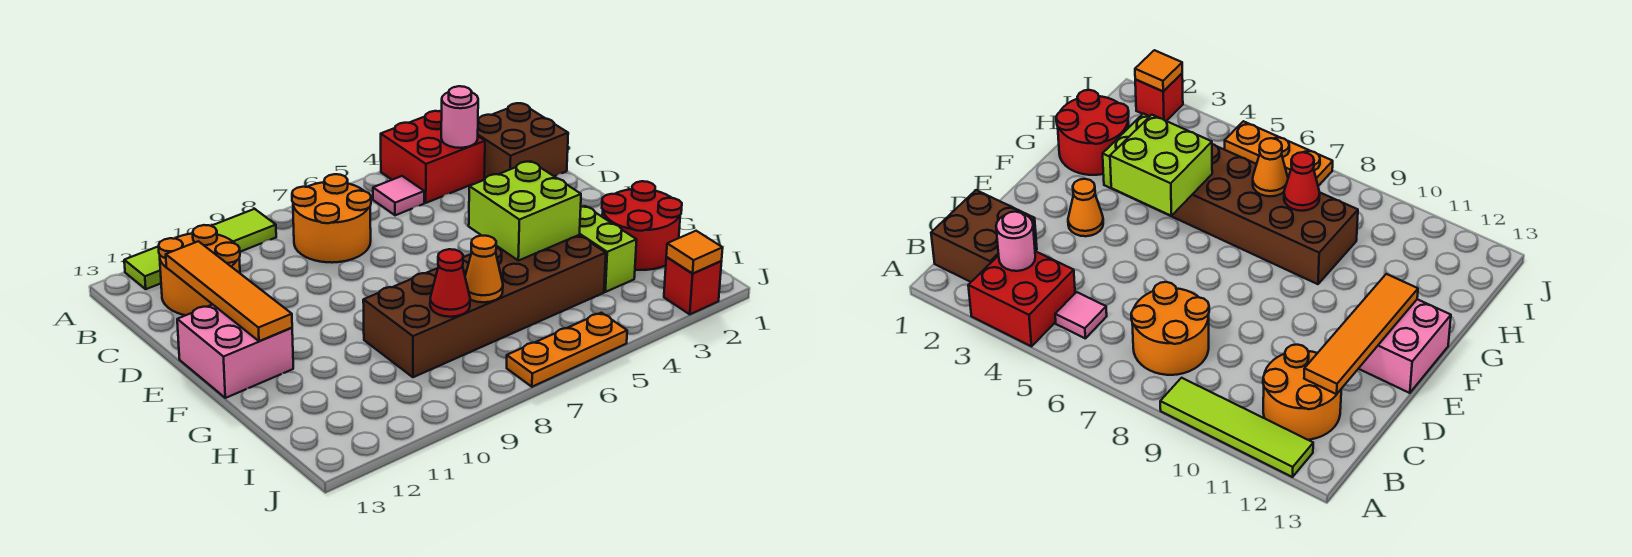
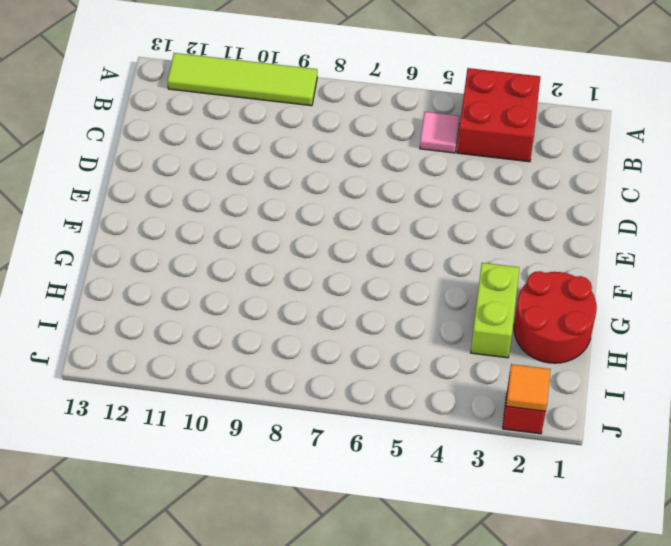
none -> brown 2x2 brick [478,103,568,178]
none -> orange 2x2 round brick [292,174,371,263]
none -> orange 2x2 round brick [158,225,240,315]

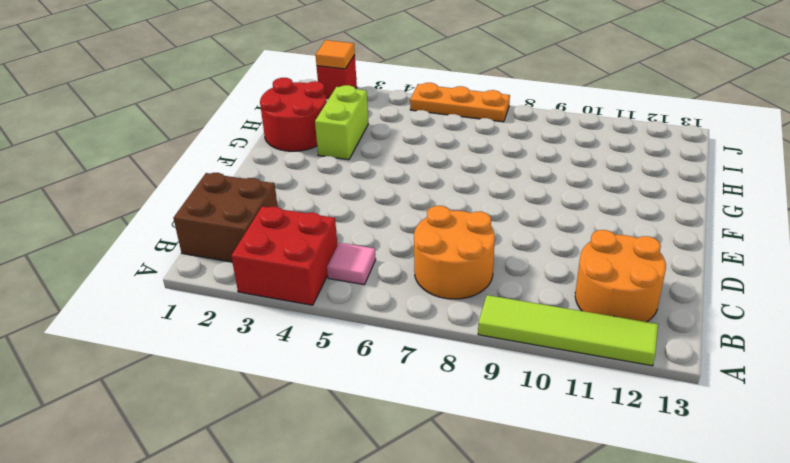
none -> orange 1x1 cone [1068,179,1103,236]
none -> pink 2x2 brick [177,304,293,398]
none -> brown 2x6 brick [363,235,606,377]

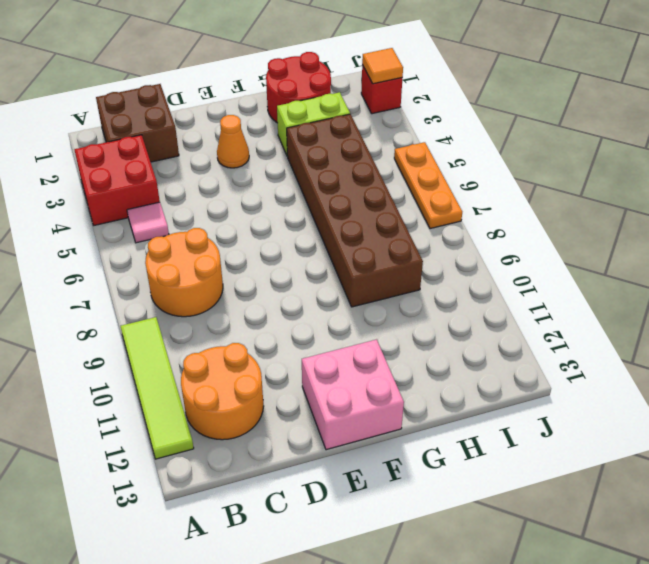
none -> pink 1x1 round brick [441,86,478,148]
none -> orange 1x4 tile [166,241,292,341]
none -> lime 2x2 brick [469,161,581,261]

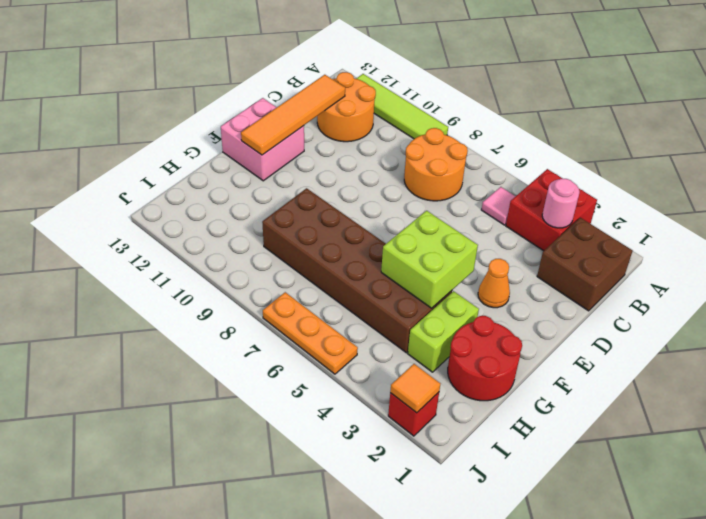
none -> orange 1x1 cone [465,236,503,302]
none -> red 1x1 cone [430,249,470,317]

